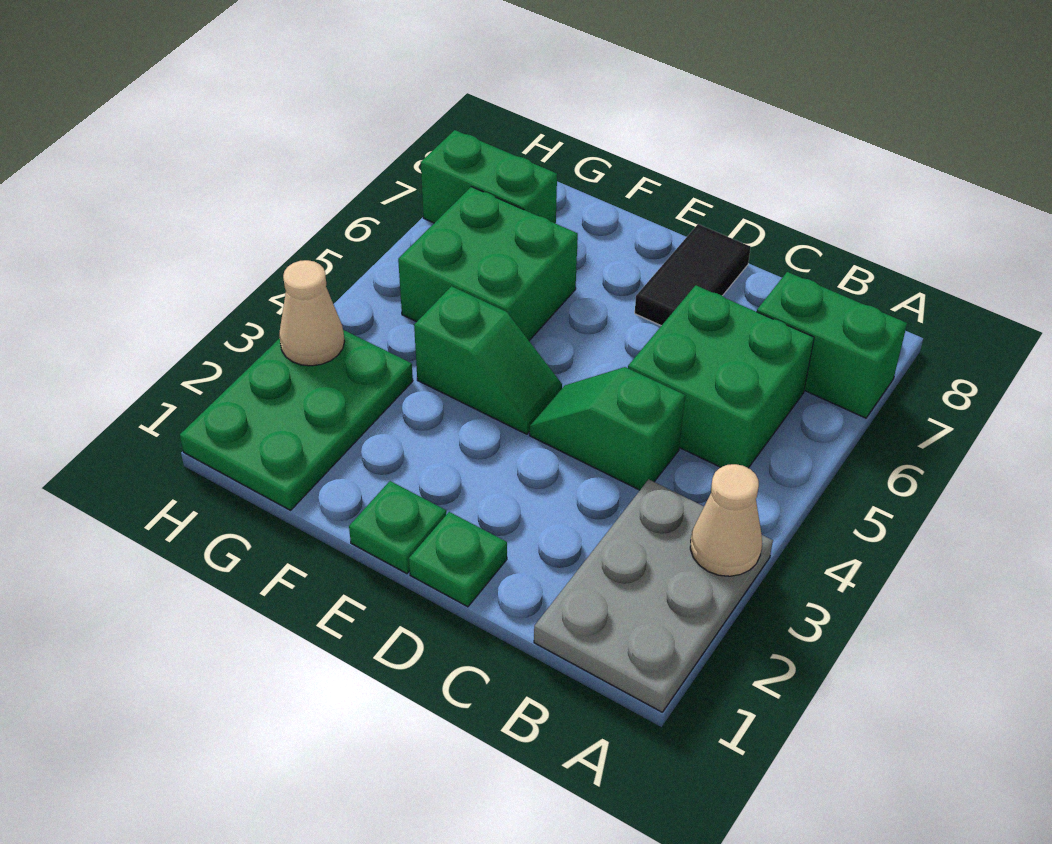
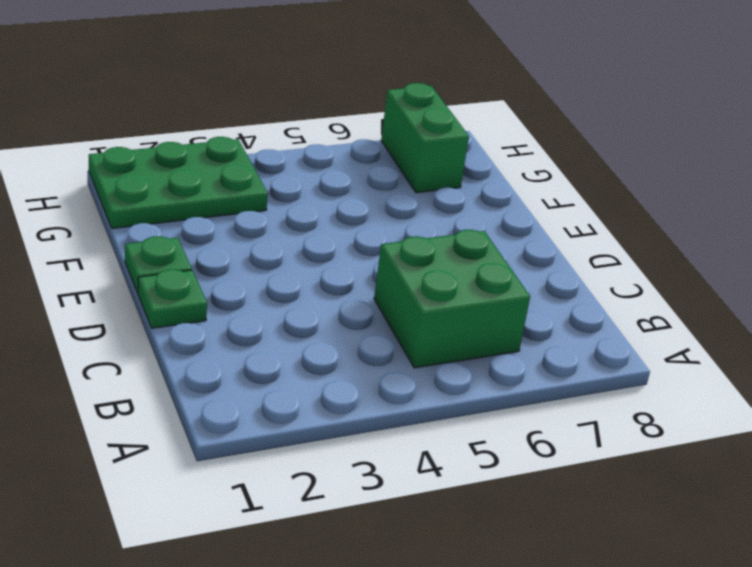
none -> grey 2x3 plate [534,479,773,712]
none -> green 1x2 brick [757,272,907,418]
none -> green 1x2 slope [530,367,685,490]

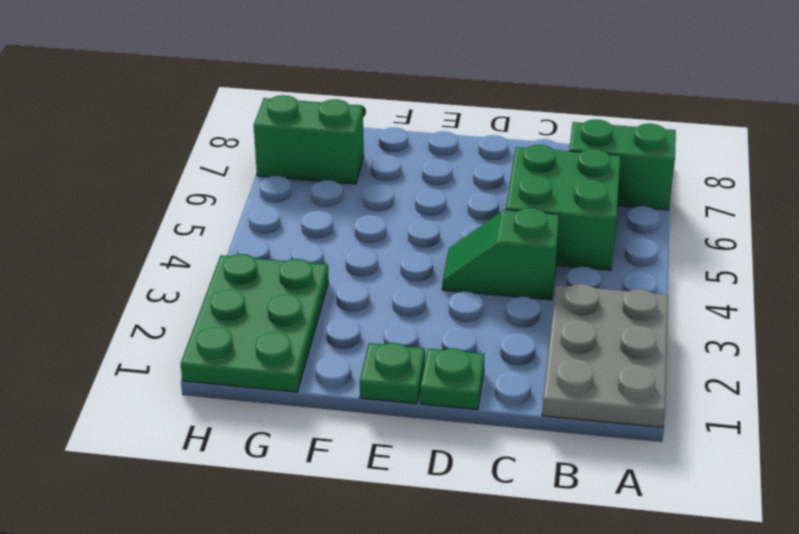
none -> black 1x2 tile [635,224,751,326]
none -> green 1x2 slope [414,286,562,434]
none -> green 2x2 brick [398,187,578,341]

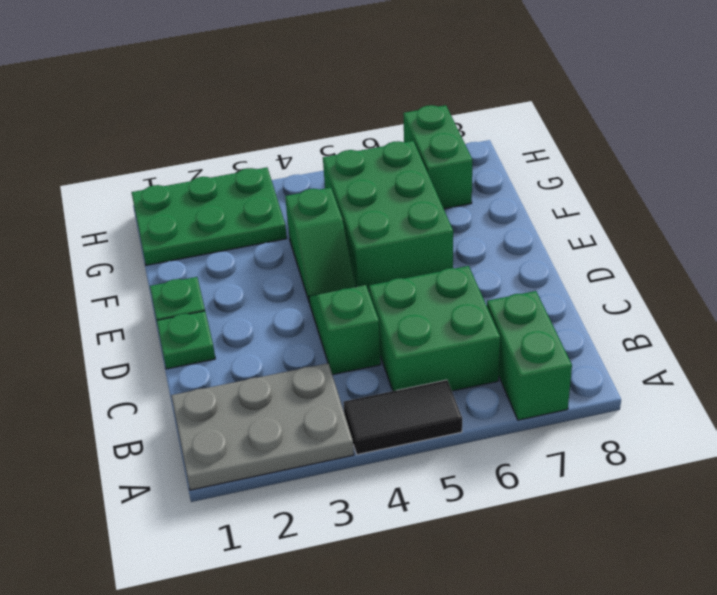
black 1x2 tile [343,380,462,455] -> black 1x2 tile moved to [635,224,751,326]
green 2x3 brick [323,141,453,291] -> green 2x2 brick [398,187,578,341]
none -> tan 1x1 cone [690,464,762,576]
none -> tan 1x1 cone [279,260,344,366]

